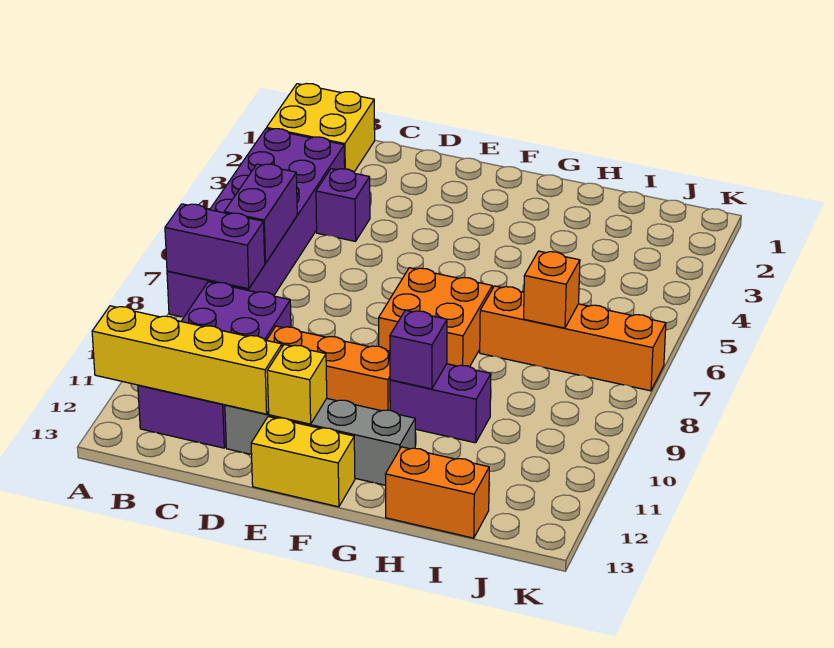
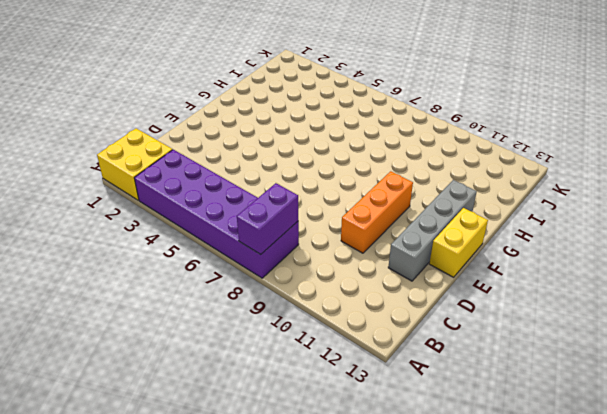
none -> purple 2x4 brick [138,282,291,448]
none -> purple 1x1 brick [316,169,370,241]
none -> orange 2x2 brick [379,268,492,367]

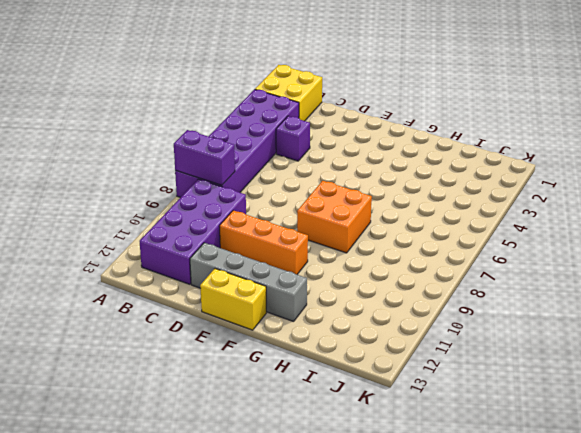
none -> purple 1x2 brick [390,364,491,443]
none -> orange 1x4 brick [480,286,666,391]
none -> orange 1x2 brick [385,447,489,538]

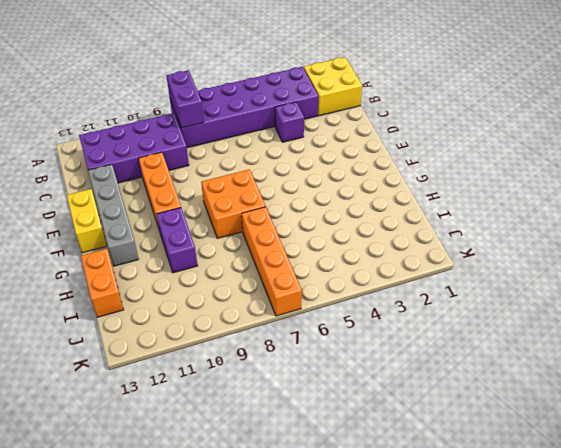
none -> yellow 1x4 brick [92,306,282,414]
none -> purple 1x2 brick [224,164,297,263]
none -> yellow 1x1 brick [267,344,327,424]

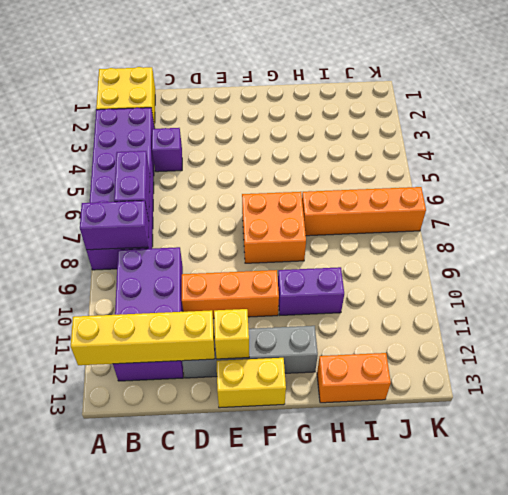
none -> purple 1x1 brick [390,310,447,389]
none -> orange 1x1 brick [524,251,580,328]

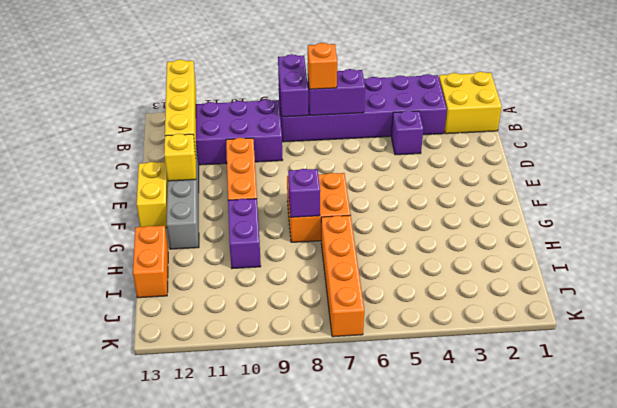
orange 1x1 brick [308,43,337,89] -> orange 1x1 brick moved to [524,251,580,328]
purple 1x1 brick [288,169,320,217] -> purple 1x1 brick moved to [390,310,447,389]

